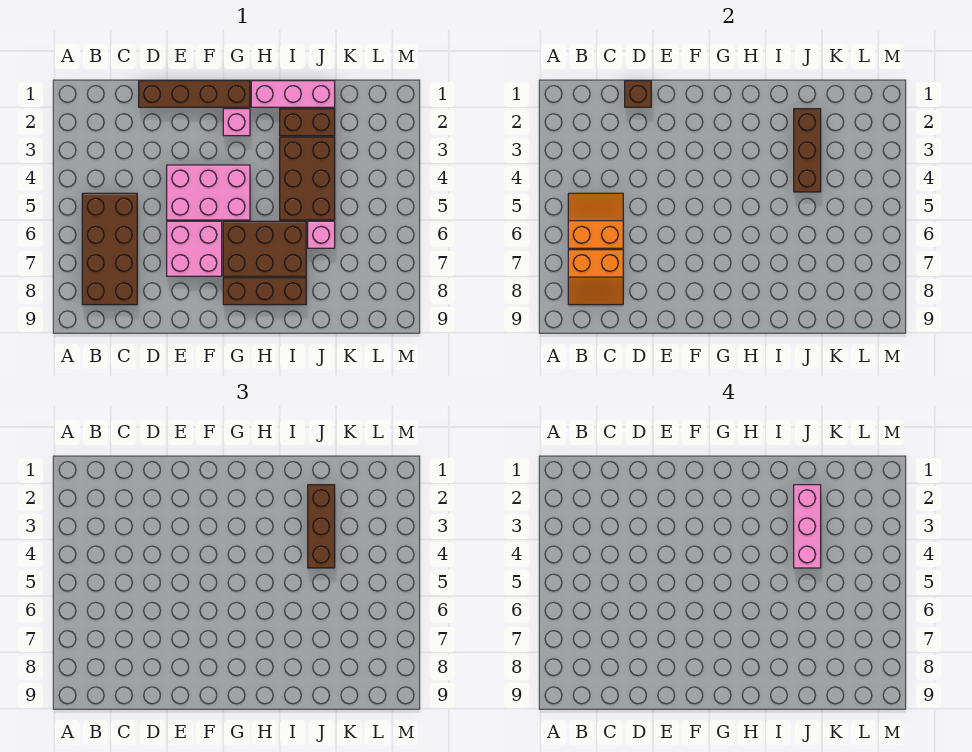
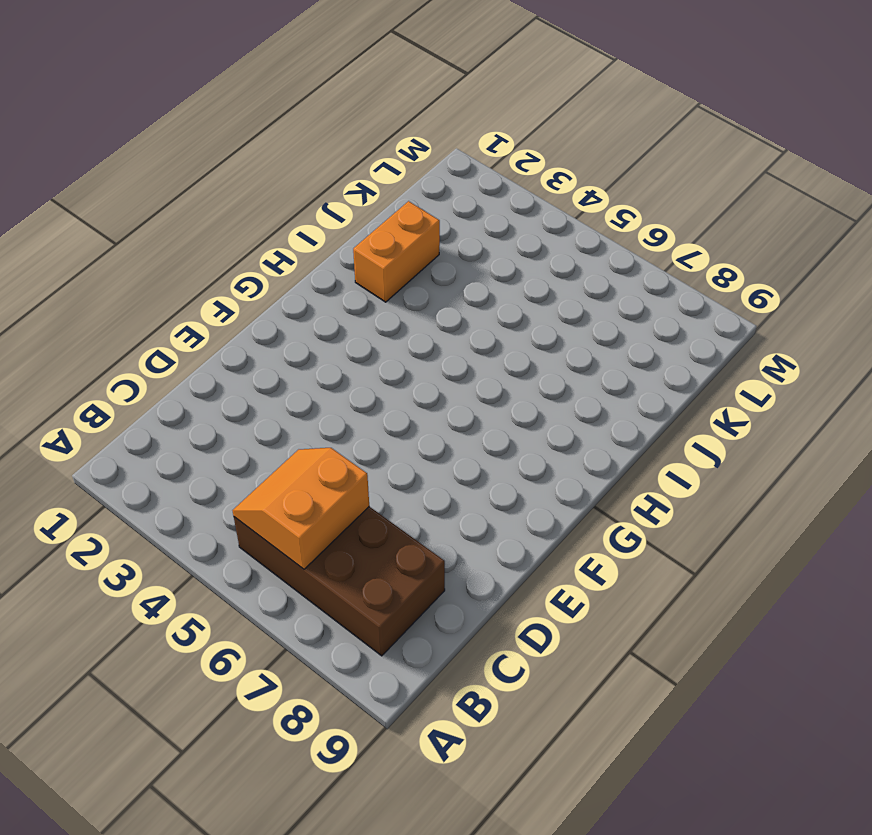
orange 1x2 brick [353,201,440,302] -> brown 1x2 brick [280,109,335,136]
none -> brown 1x4 brick [139,81,250,107]
none -> pink 2x3 brick [167,165,250,220]
none -> pink 2x2 brick [167,221,222,276]

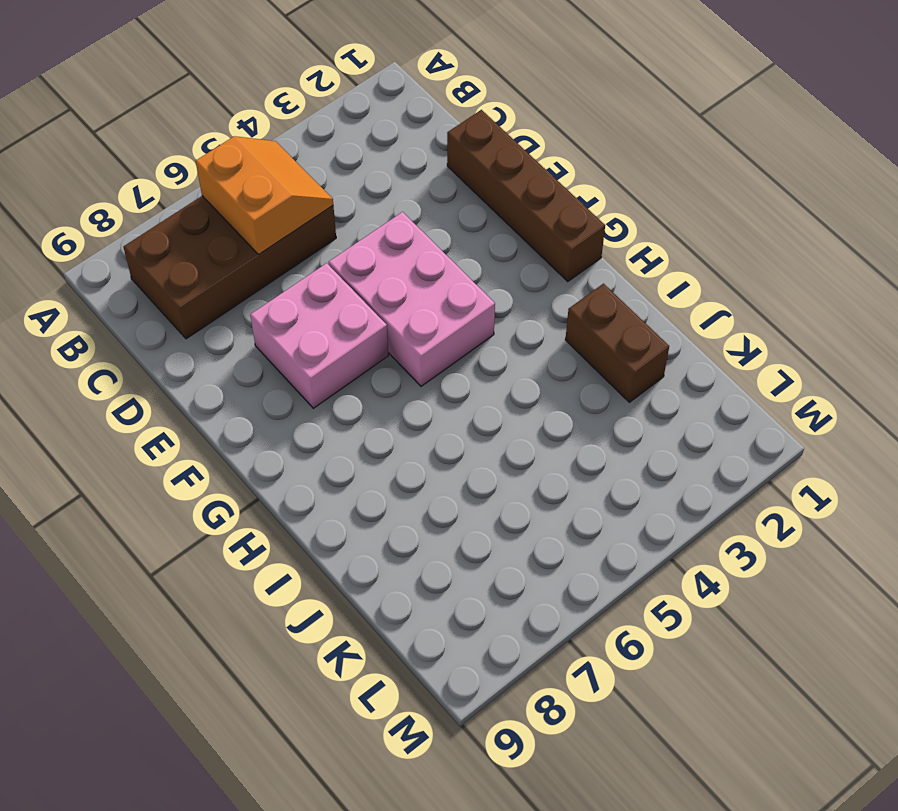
none -> pink 1x1 brick [223,109,250,136]
none -> brown 2x3 brick [223,221,306,276]
none -> brown 1x3 brick [223,278,306,305]

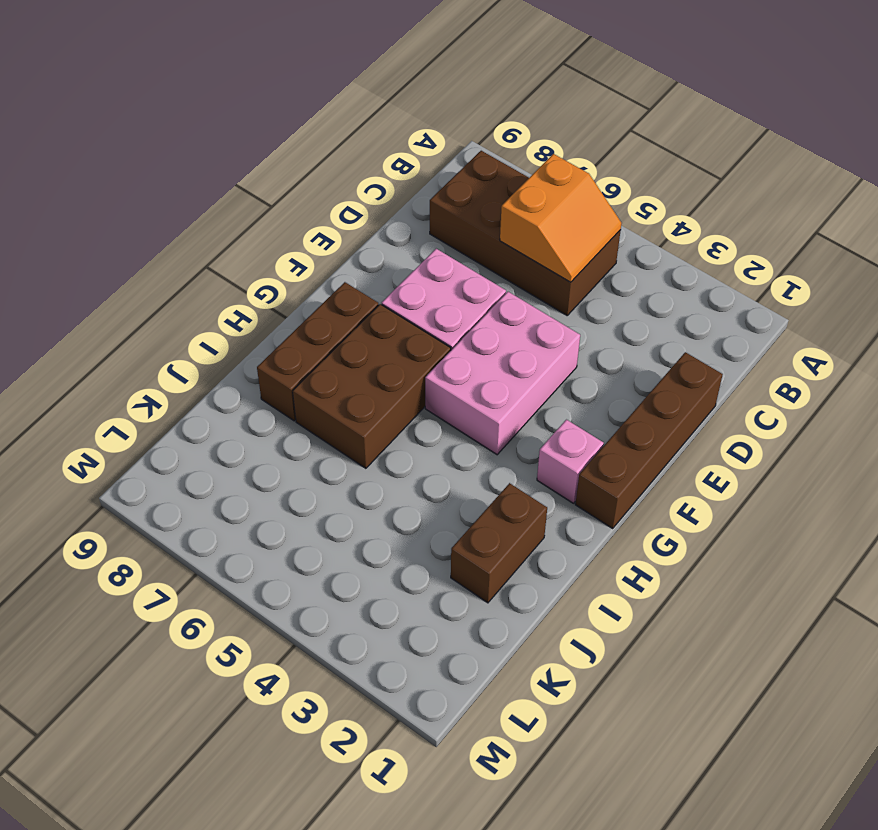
none -> pink 1x3 brick [251,81,335,107]
none -> brown 2x3 brick [280,137,335,220]
none -> pink 1x1 brick [308,221,335,248]

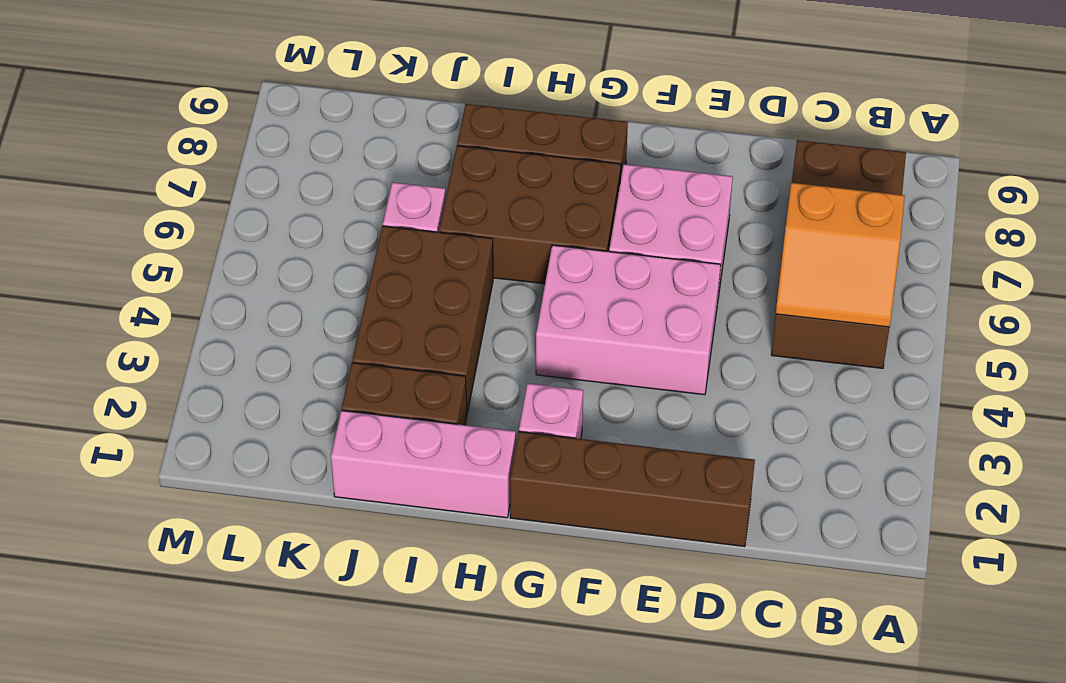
none -> orange 2x2 slope [568,250,623,305]
none -> brown 1x1 brick [625,81,651,107]
none -> brown 1x3 brick [794,109,821,192]

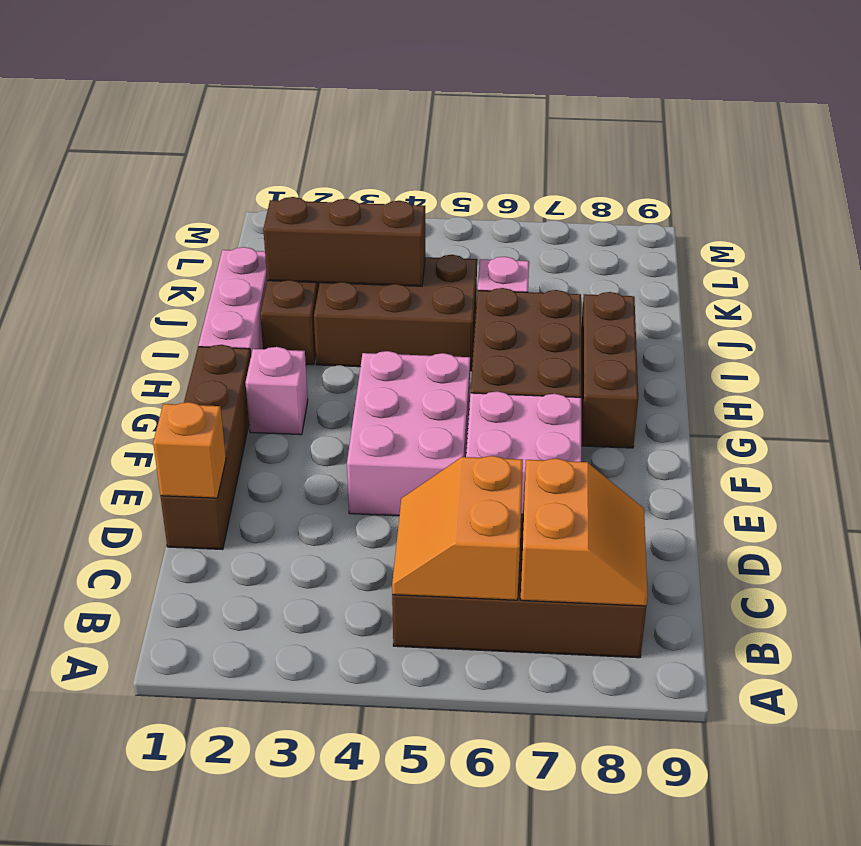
orange 1x1 brick [153,402,226,498] -> brown 1x1 brick [625,81,651,107]
none -> brown 1x3 brick [308,485,335,568]
none -> pink 1x3 brick [794,485,821,568]

